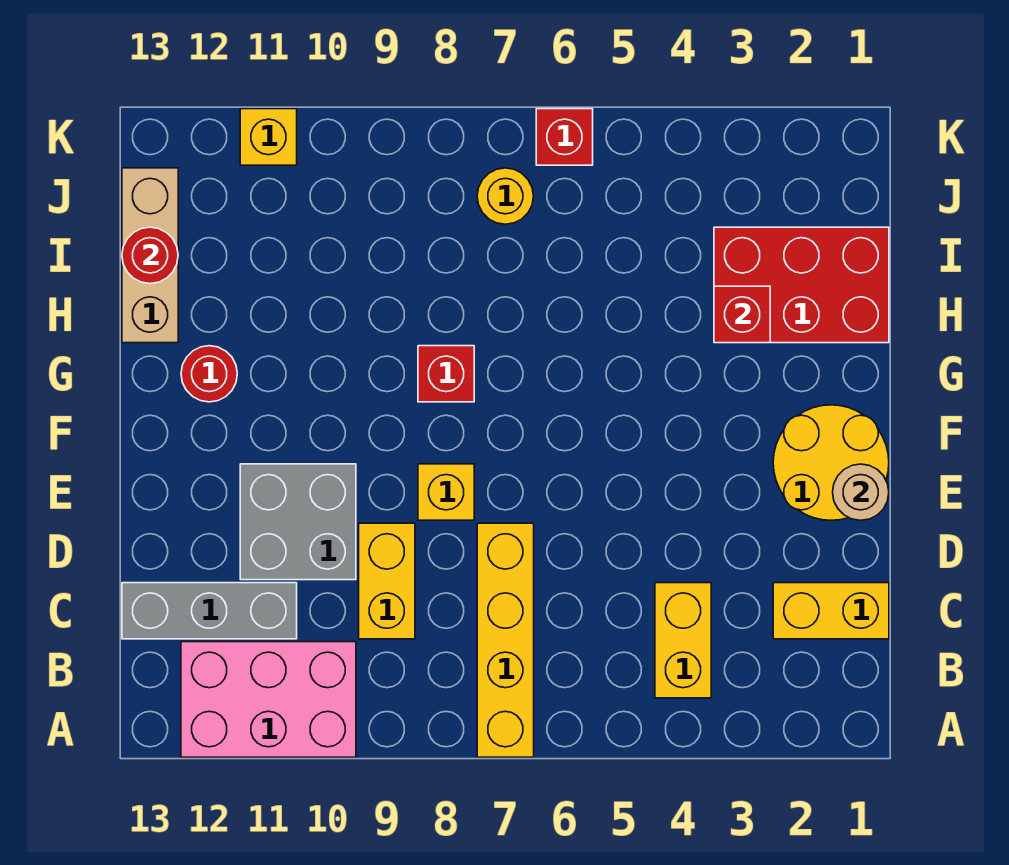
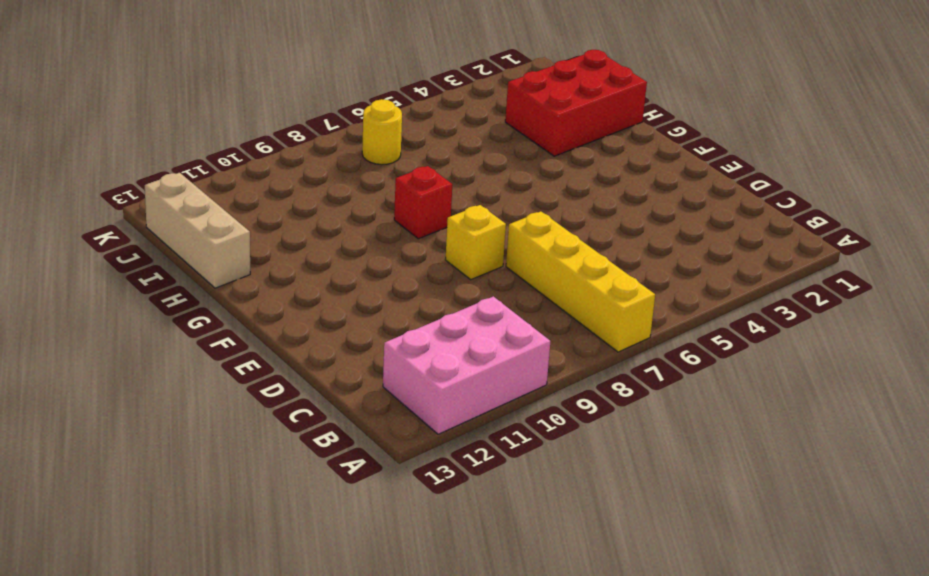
none -> yellow 1x2 brick [655,583,711,698]
none -> yellow 1x2 brick [773,583,889,639]
none -> yellow 1x2 brick [359,523,415,639]

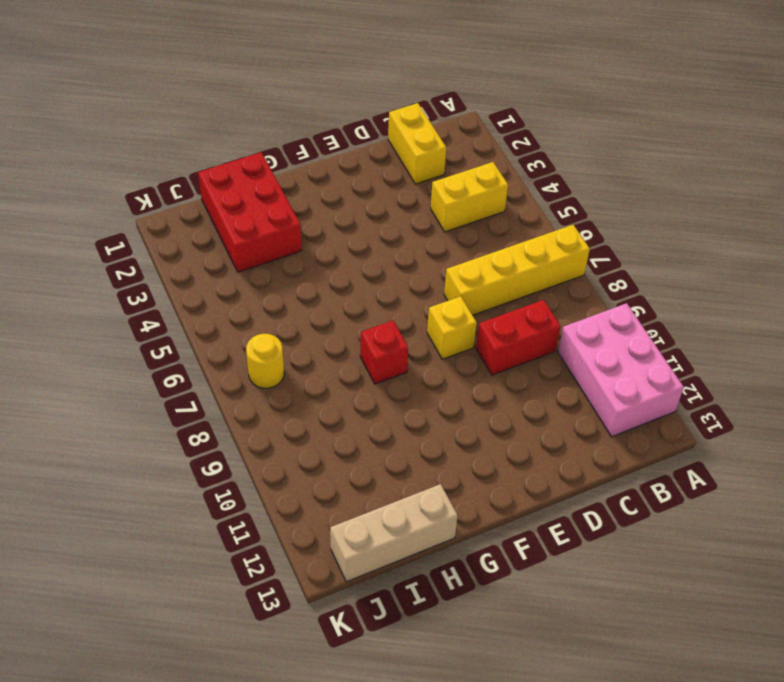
red 1x2 brick [476,300,561,375] -> yellow 1x2 brick [359,523,415,639]
none -> grey 1x3 brick [122,583,297,639]
none -> grey 2x2 brick [240,464,356,580]
none -> yellow 2x2 round brick [773,405,889,520]

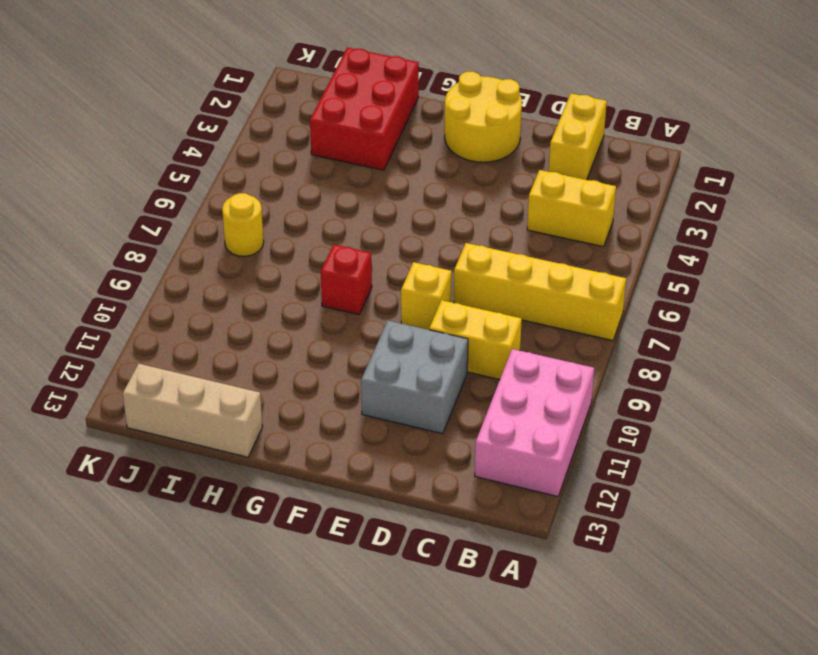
none -> grey 1x3 brick [122,583,297,639]
none -> red 1x1 round brick [181,346,237,402]
none -> red 1x1 brick [536,109,593,165]

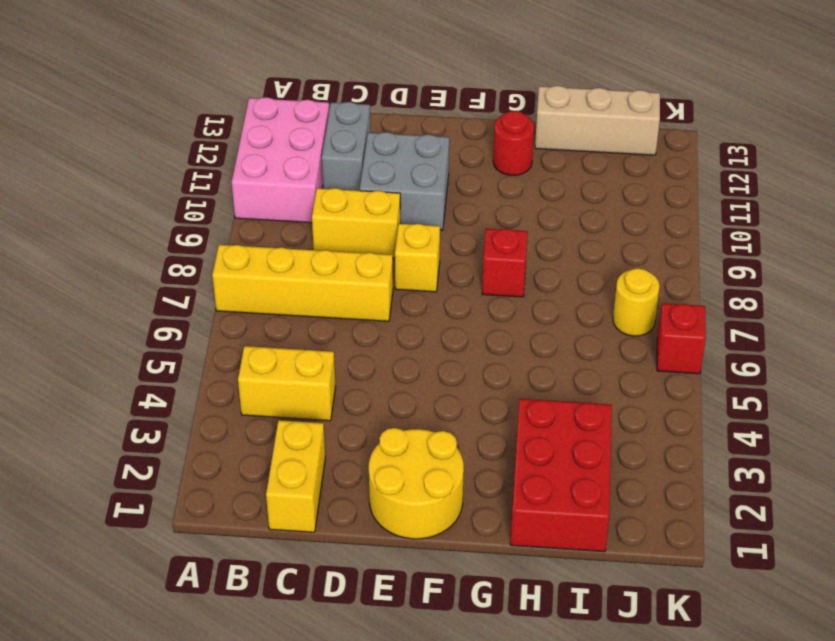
grey 1x2 brick [322,102,371,191] -> grey 1x3 brick [122,583,297,639]
none -> yellow 1x1 brick [240,109,297,165]
none -> tan 1x1 round brick [833,464,889,520]
none -> red 1x1 brick [714,286,770,343]

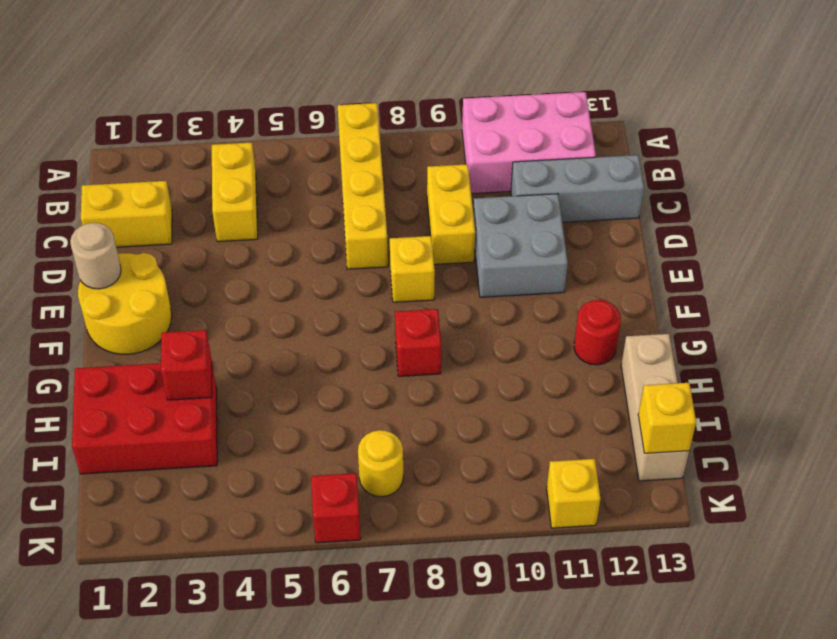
yellow 1x1 brick [638,383,696,453] -> none
none -> red 1x1 round brick [122,227,178,284]

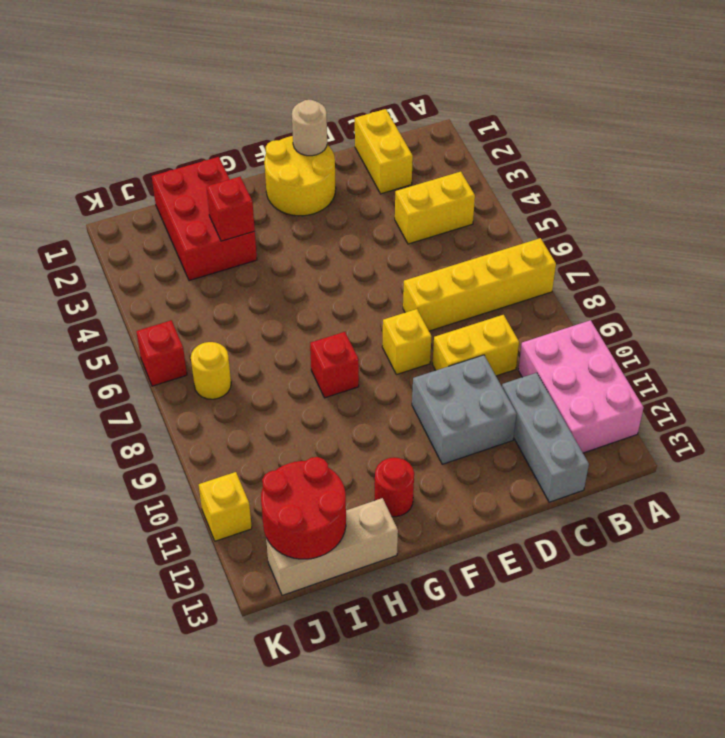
red 2x2 round brick [261,457,346,559] -> red 1x1 round brick [122,227,178,284]

